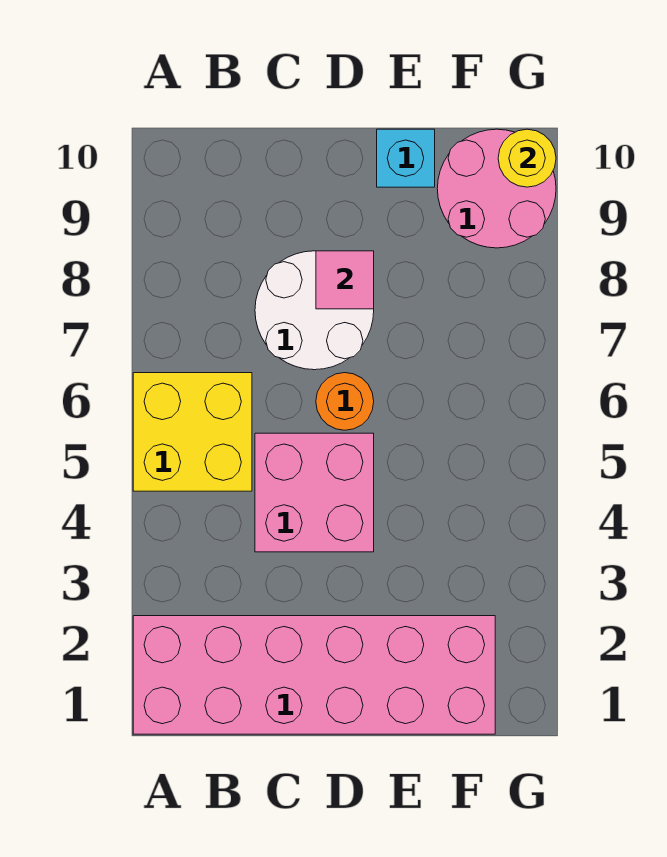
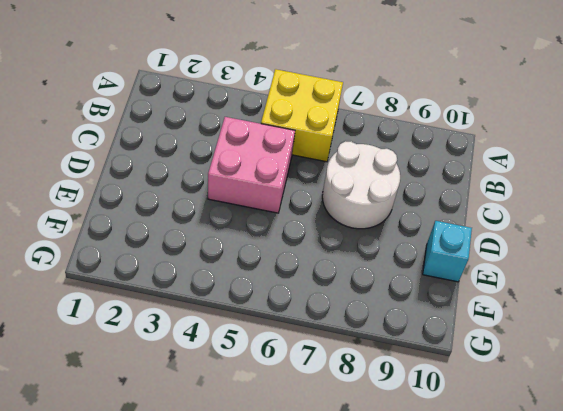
none -> pink 2x6 brick [133,616,495,734]
none -> orange 1x1 round brick [316,373,374,430]

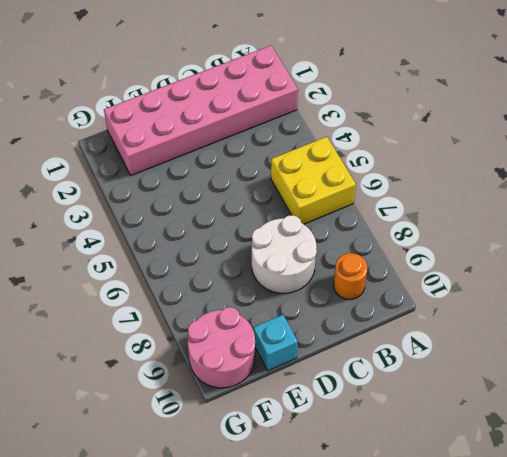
orange 1x1 round brick [334,253,367,299] -> orange 1x1 round brick moved to [316,373,374,430]
none -> pink 2x2 brick [255,433,374,552]
none -> pink 1x1 tile [316,251,374,309]

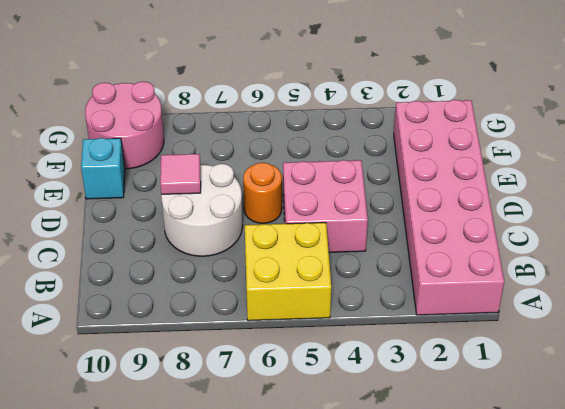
none -> yellow 1x1 round brick [498,129,556,187]

